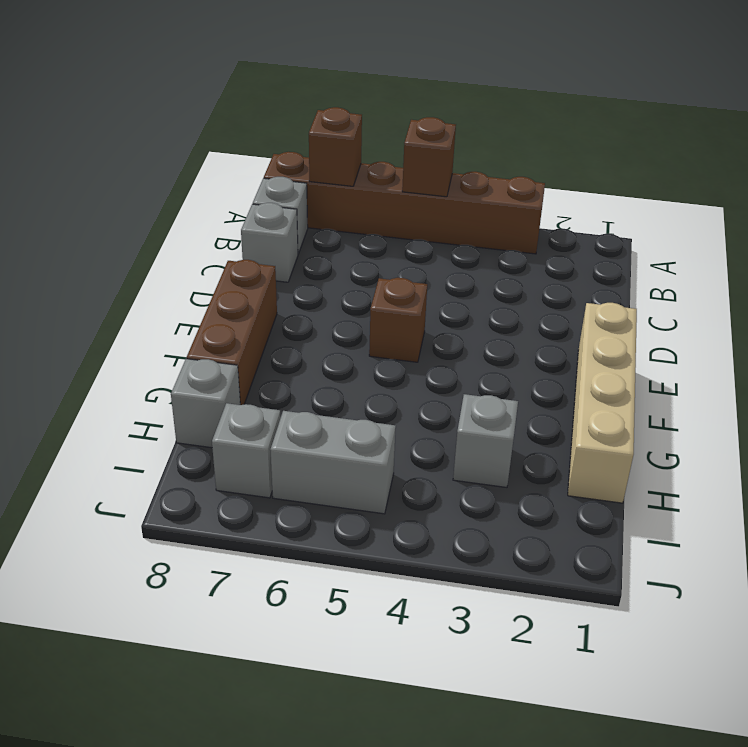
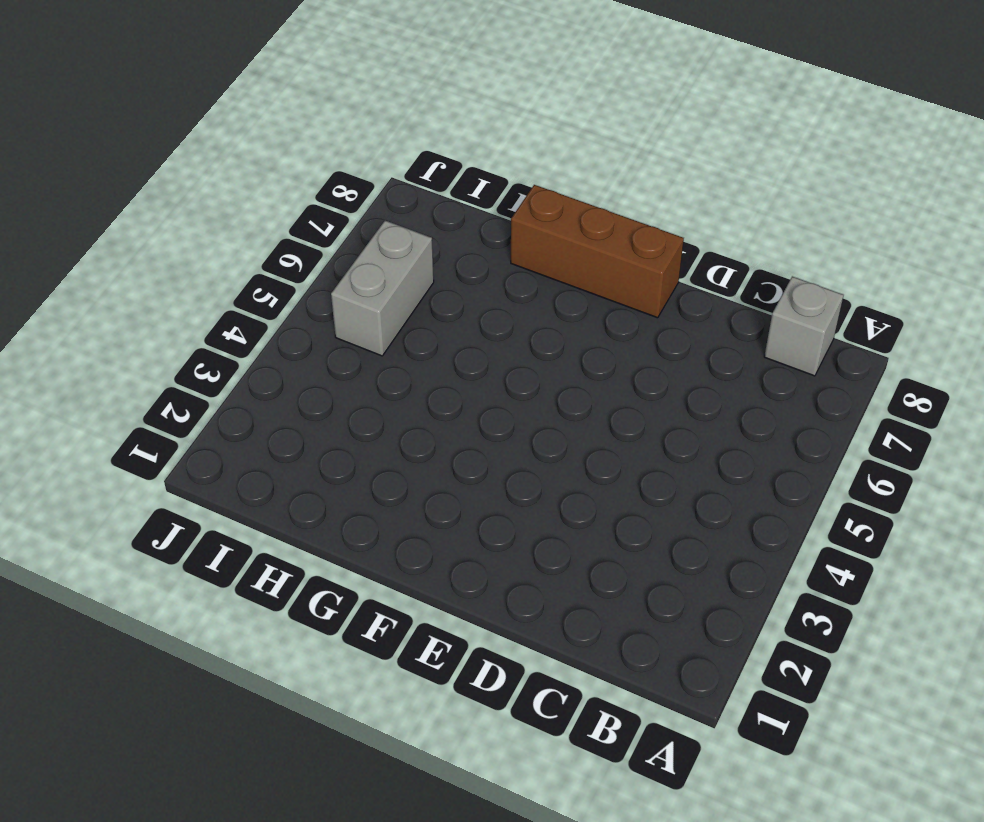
none -> brown 1x6 brick [264,152,545,254]
none -> grey 1x1 brick [241,203,298,282]
none -> tan 1x4 brick [568,303,637,503]

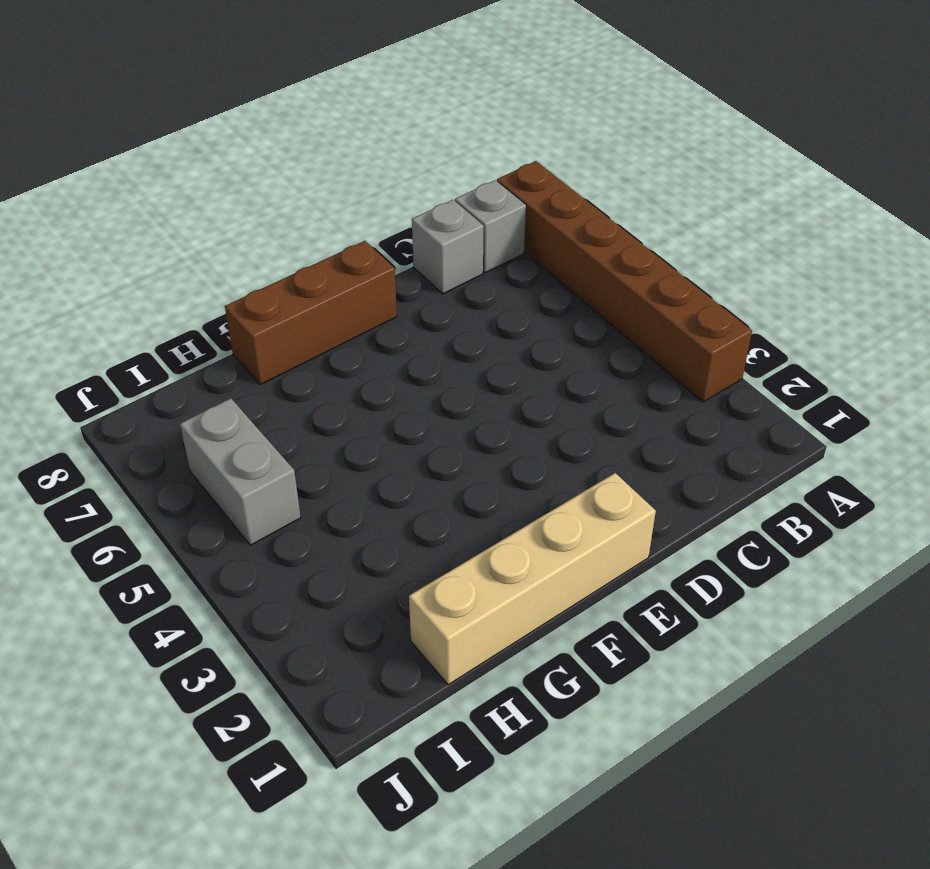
none -> brown 1x1 brick [369,278,427,362]
none -> grey 1x1 brick [453,394,518,487]
none -> grey 1x1 brick [171,359,240,448]

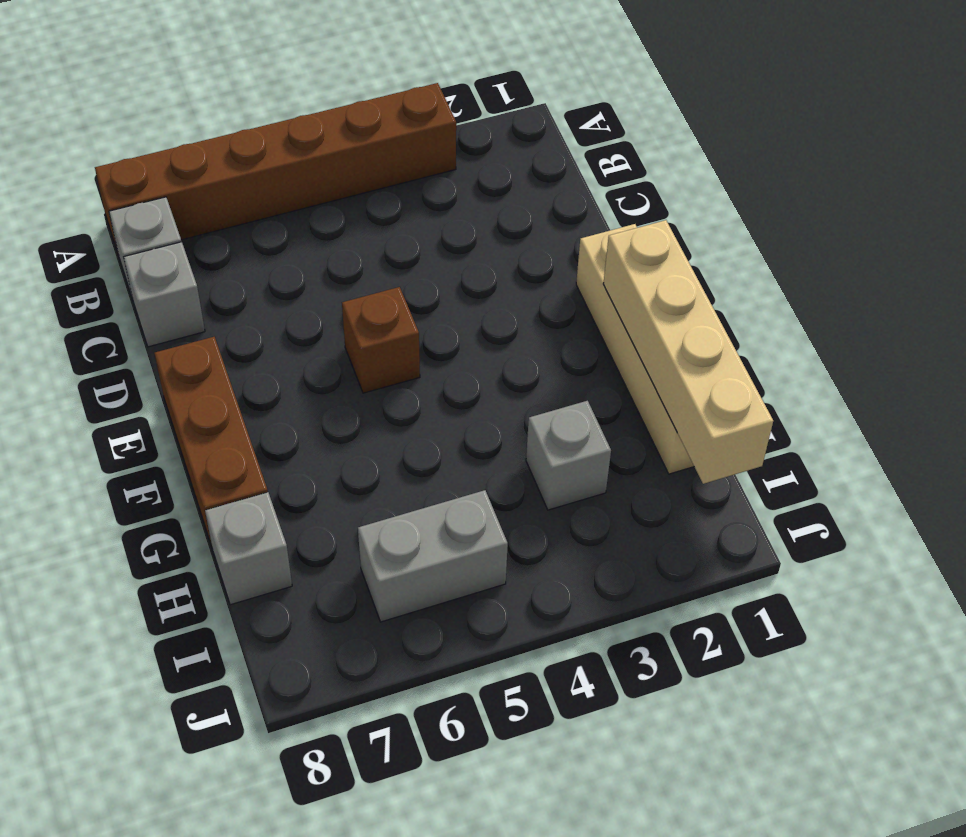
tan 1x4 brick [603,220,773,484] -> none
none -> grey 1x1 brick [212,403,281,498]
none -> brown 1x1 brick [402,117,456,197]
none -> brown 1x1 brick [309,107,362,186]

